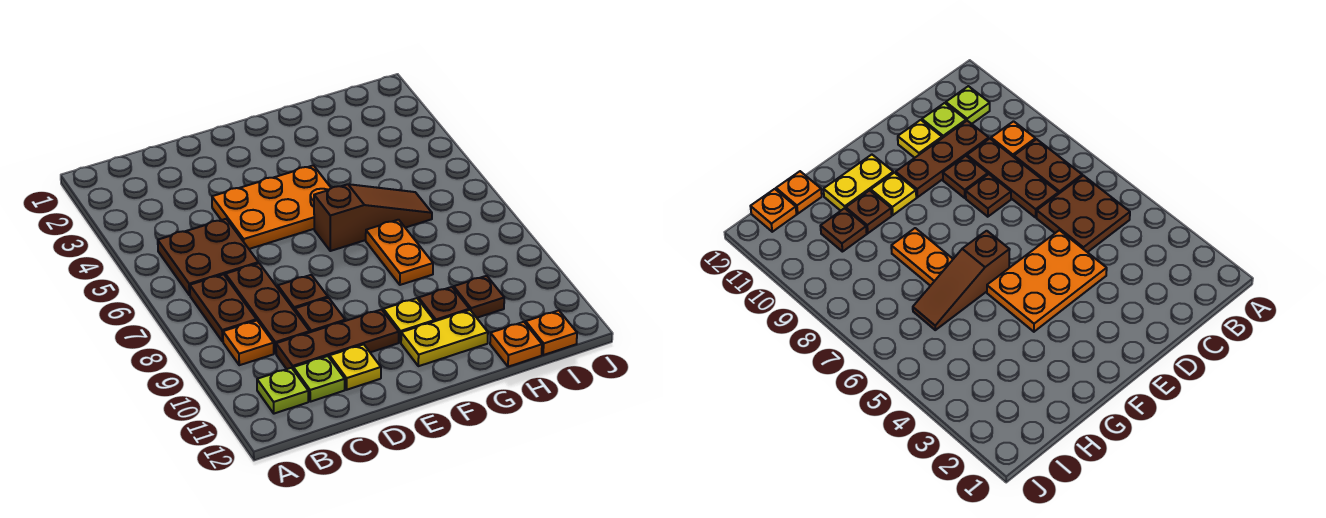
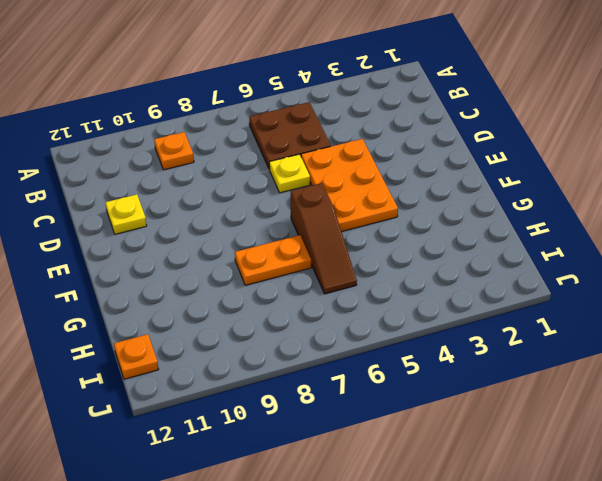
yellow 1x1 plate [269,154,310,193] -> yellow 1x1 plate moved to [383,298,434,343]
none -> brown 1x2 plate [190,274,256,342]
none -> lime 1x1 plate [257,368,308,414]
none -> brown 1x3 plate [226,263,310,354]

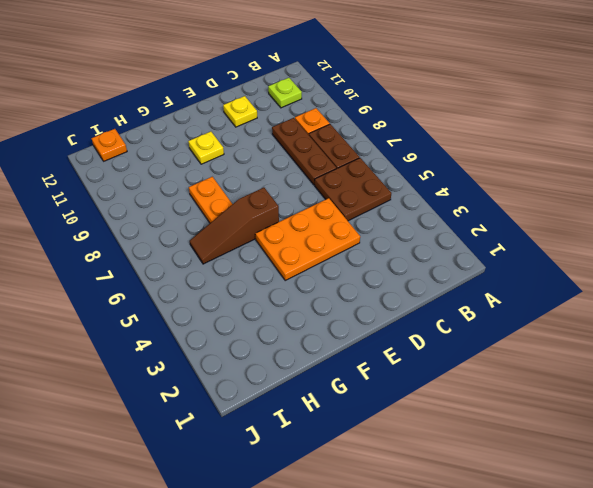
none -> brown 1x3 plate [276,310,399,369]
none -> lime 1x1 plate [293,356,345,402]
none -> brown 1x1 plate [278,275,328,311]

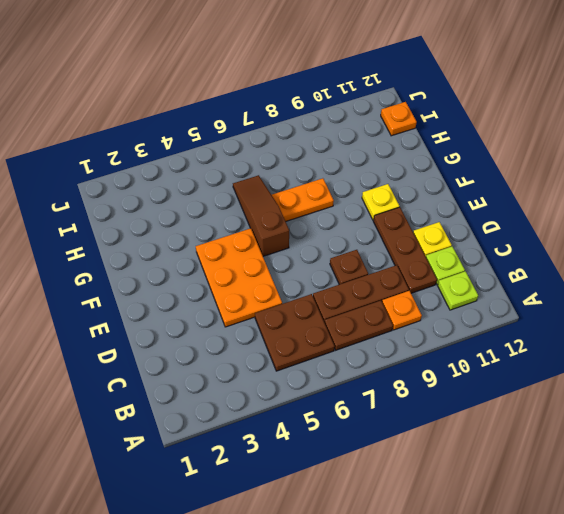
none -> brown 1x1 plate [295,298,345,332]
none -> yellow 1x2 plate [401,310,488,366]
none -> brown 1x1 plate [419,287,469,321]

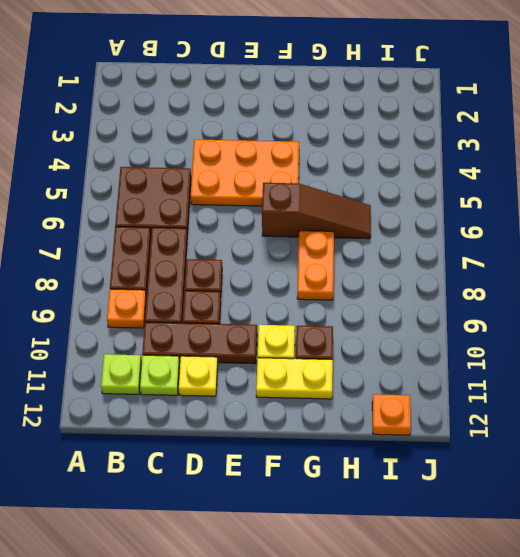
none -> brown 1x1 plate [454,276,504,318]
none -> orange 1x1 plate [490,322,542,367]

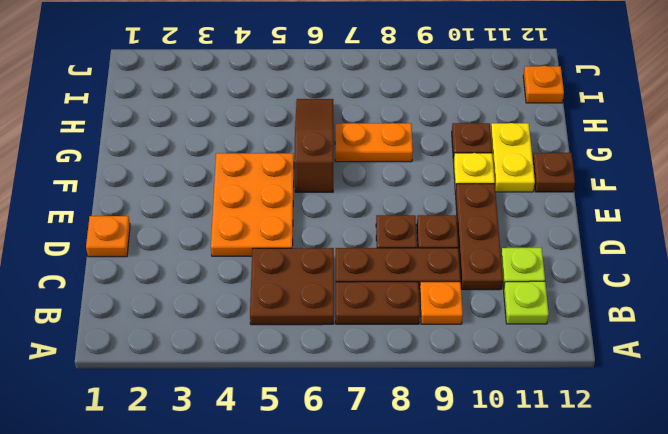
orange 1x1 plate [86,216,130,257] -> orange 1x1 plate moved to [490,322,542,367]
brown 1x1 plate [533,153,575,192] -> brown 1x1 plate moved to [454,276,504,318]
none -> yellow 1x1 plate [330,344,381,390]

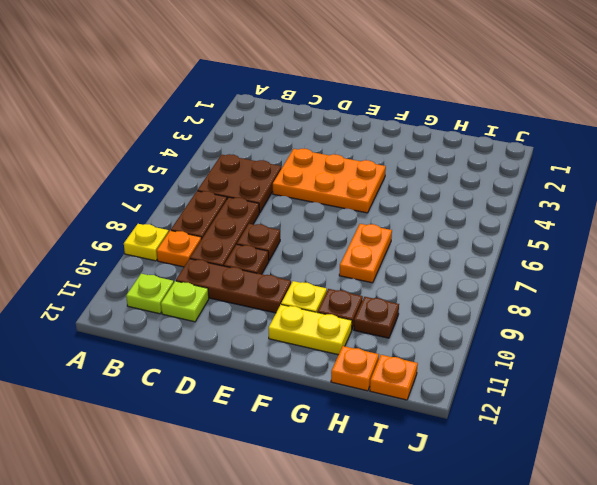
yellow 1x1 plate [124,224,169,261] -> yellow 1x1 plate moved to [330,344,381,390]
none -> brown 1x3 slope [314,184,432,251]

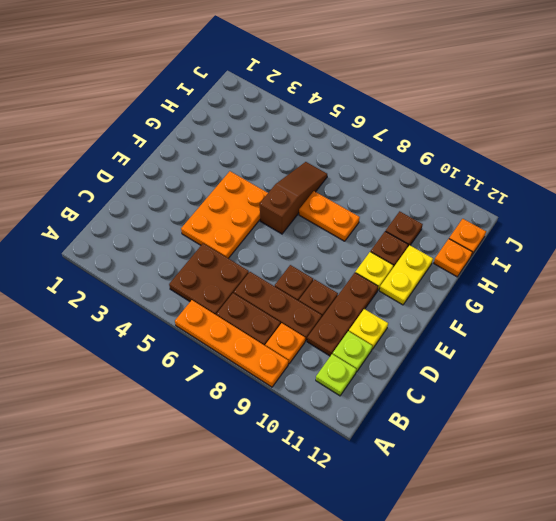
orange 1x4 plate [175,300,288,387] -> none

